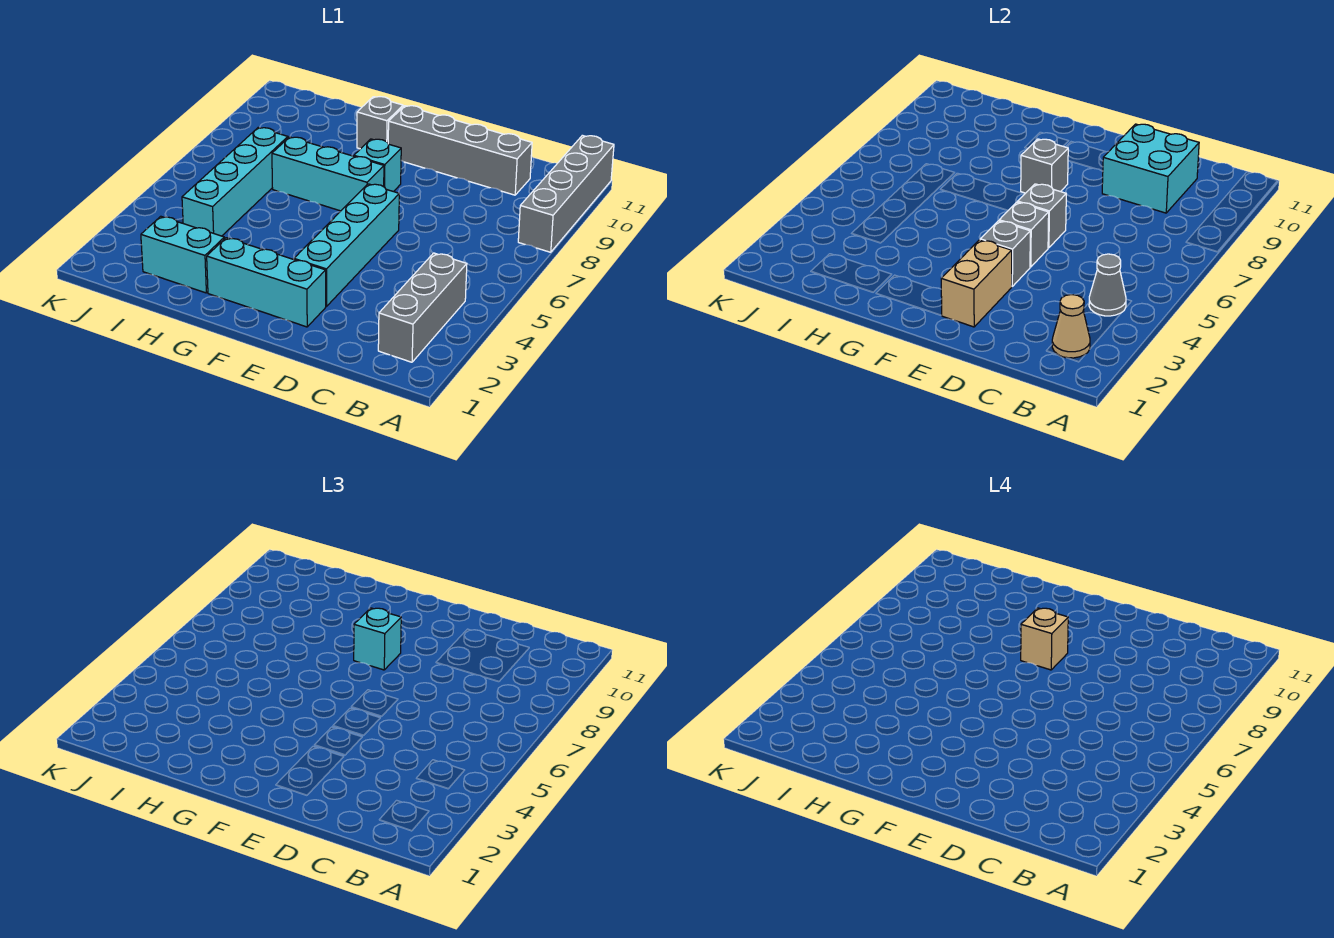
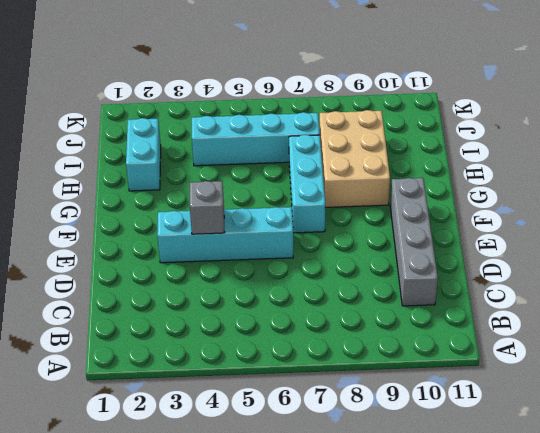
tan 2x3 brick [319,110,390,207] -> none
none -> grey 1x4 brick [518,135,614,252]
none -> grey 1x3 brick [378,253,467,362]
none -> cyan 1x3 brick [207,238,326,327]

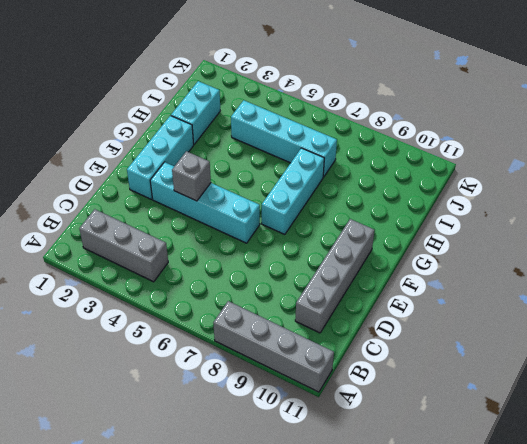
none -> cyan 1x1 brick [354,139,401,192]
none -> grey 1x1 brick [357,97,403,149]
none -> tan 1x1 cone [1052,295,1090,358]

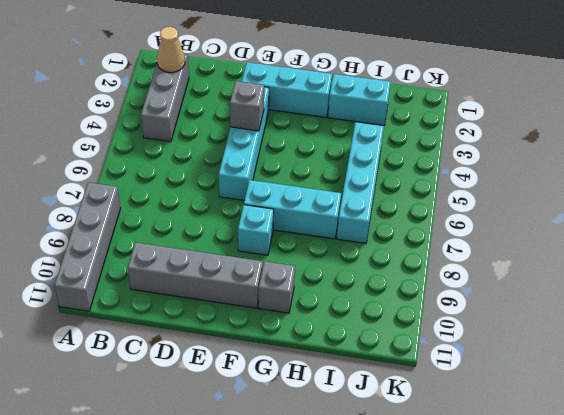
none -> grey 1x1 cone [1089,254,1126,316]
none -> cyan 2x2 brick [1102,124,1199,213]
none -> tan 1x2 brick [941,240,1012,327]

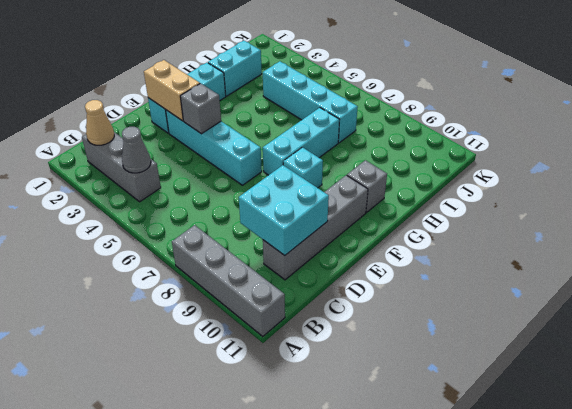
none -> grey 1x1 brick [999,202,1049,267]
none -> grey 1x1 brick [1018,184,1066,248]
none -> grey 1x1 brick [1021,139,1068,193]

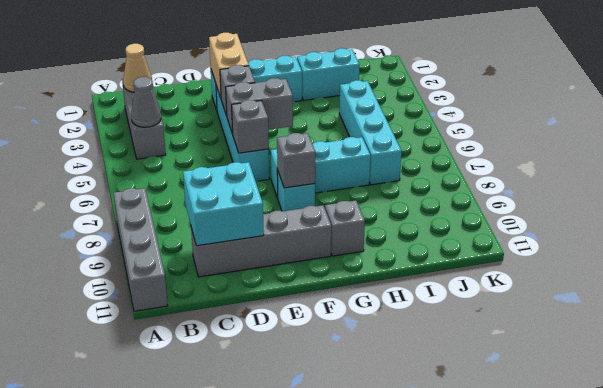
grey 1x2 brick [226,78,293,134] -> grey 1x1 brick [999,202,1049,267]
none -> cyan 1x1 brick [354,608,401,670]
none -> tan 1x1 brick [1021,608,1068,670]

